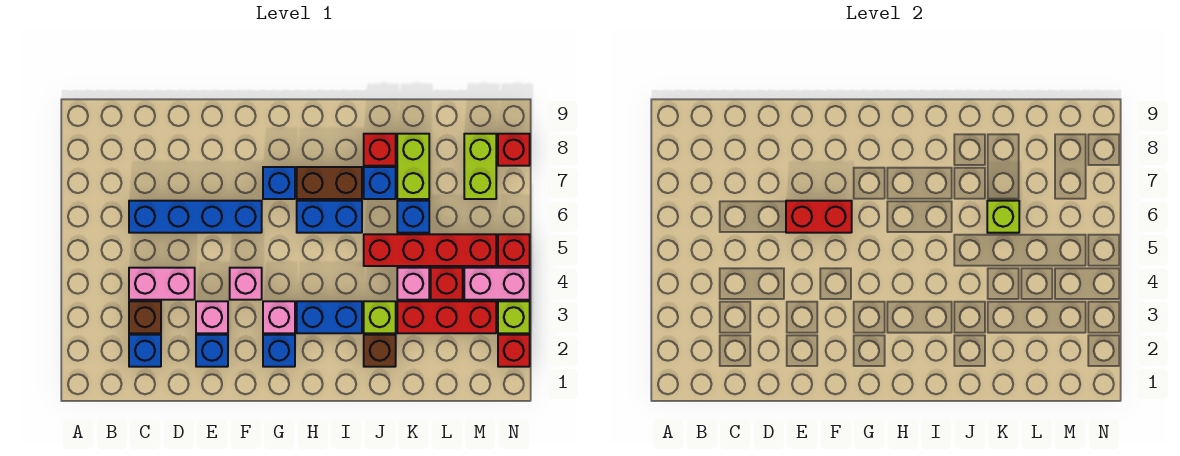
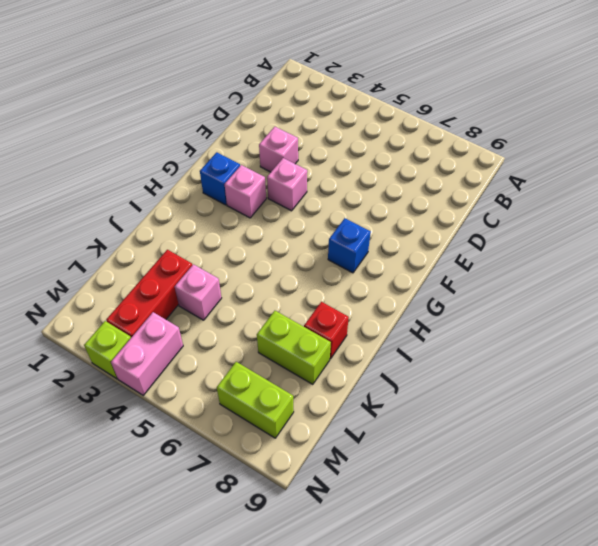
none -> blue 1x1 brick [129,335,161,367]
none -> brown 1x1 brick [129,301,161,333]
none -> pink 1x2 brick [129,268,195,300]
none -> blue 1x4 brick [129,201,262,233]

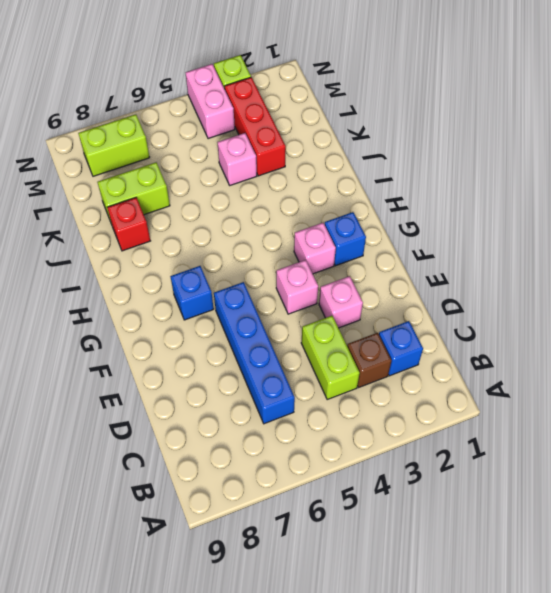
lime 1x2 brick [301,316,360,400] -> pink 1x2 brick [129,268,195,300]
none -> blue 1x1 brick [196,335,228,367]
none -> blue 1x2 brick [297,301,362,333]
none -> blue 1x2 brick [297,201,362,233]
none -> brown 1x2 brick [297,167,362,199]

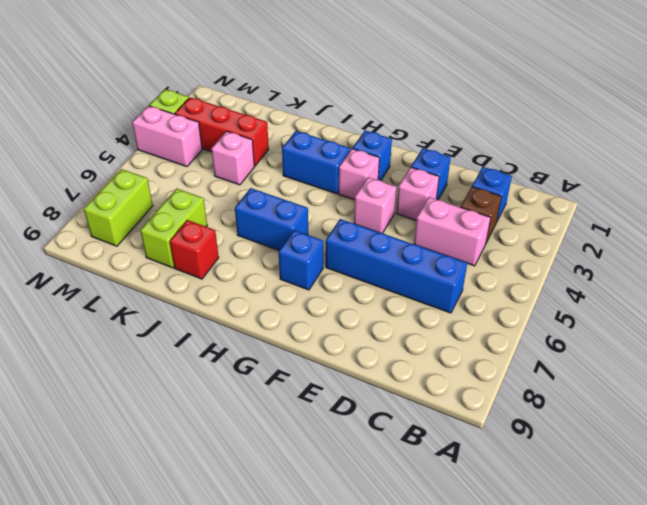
none -> brown 1x2 brick [297,167,362,199]
none -> brown 1x1 brick [364,335,396,367]
none -> lime 1x1 brick [364,301,396,333]
none -> red 1x4 brick [364,234,496,266]

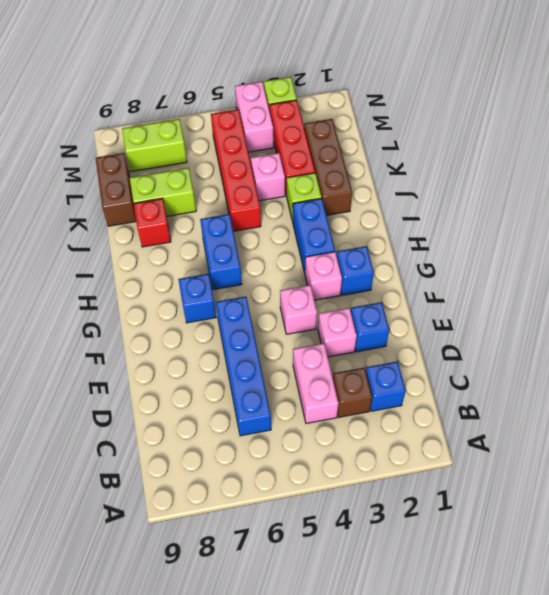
brown 1x3 brick [304,119,352,216] -> brown 1x1 brick [364,335,396,367]
brown 1x2 brick [96,153,136,226] -> brown 1x2 brick moved to [297,167,362,199]
none -> blue 1x1 brick [364,167,396,199]
none -> blue 1x1 brick [397,201,429,233]
none -> red 1x1 brick [431,268,463,300]
none -> red 1x1 brick [498,335,530,367]

